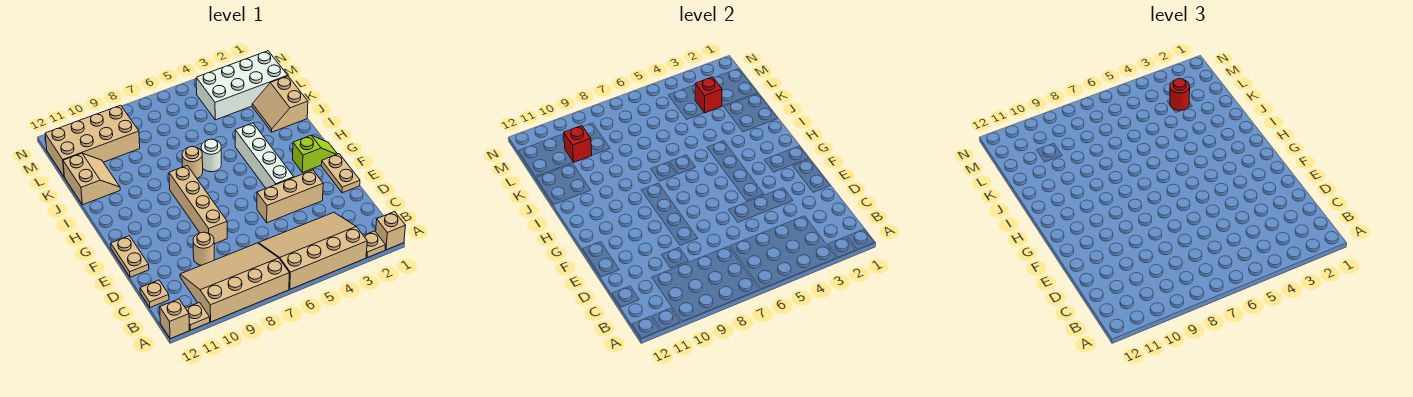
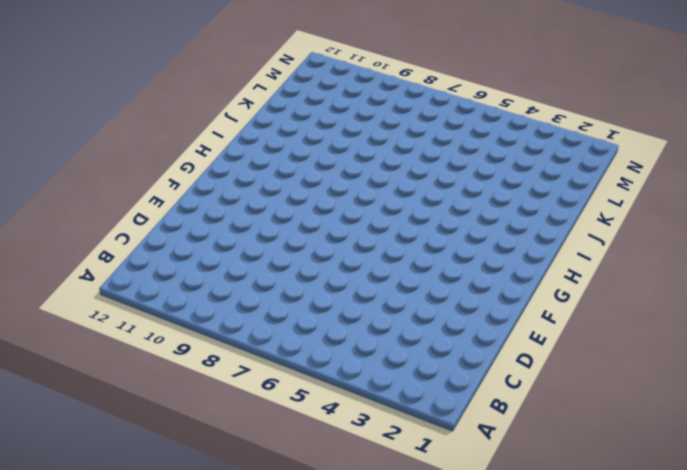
none -> tan 1x1 brick [376,212,405,250]
none -> tan 1x1 plate [364,231,386,258]
none -> tan 3x4 slope [258,212,367,289]

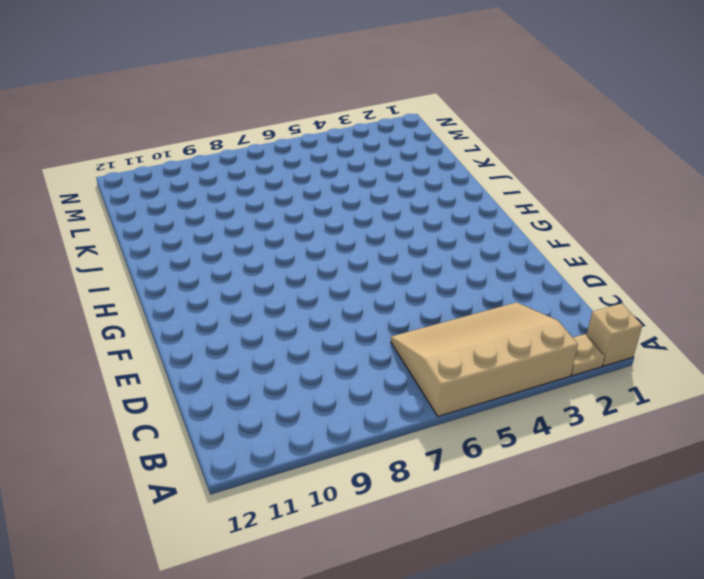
none -> tan 3x4 slope [180,243,289,322]
none -> tan 1x1 plate [186,302,210,330]
none -> tan 1x1 brick [160,299,189,339]

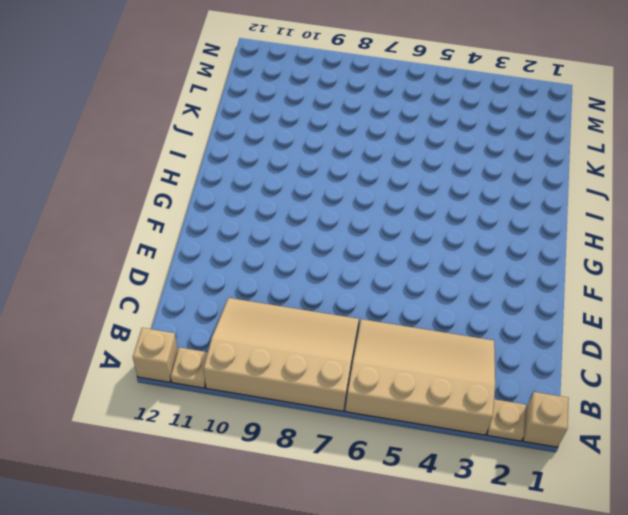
none -> tan 1x1 plate [140,280,169,307]
none -> tan 1x1 round brick [193,232,214,265]
none -> tan 1x2 plate [321,154,360,193]

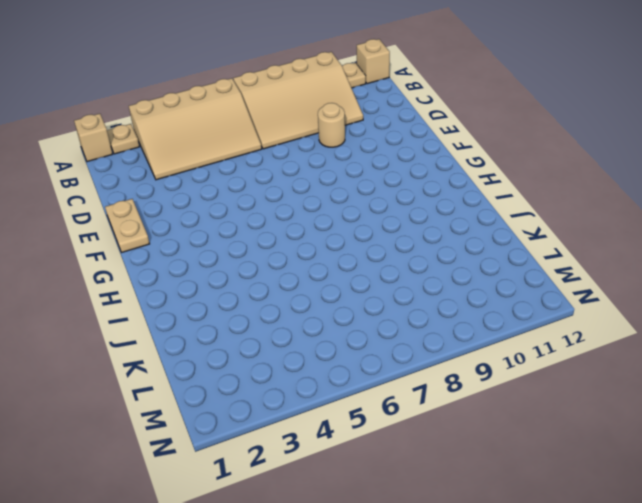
none -> tan 1x1 plate [140,280,169,307]
none -> tan 1x3 brick [257,170,323,223]
none -> tan 1x4 brick [169,166,227,244]

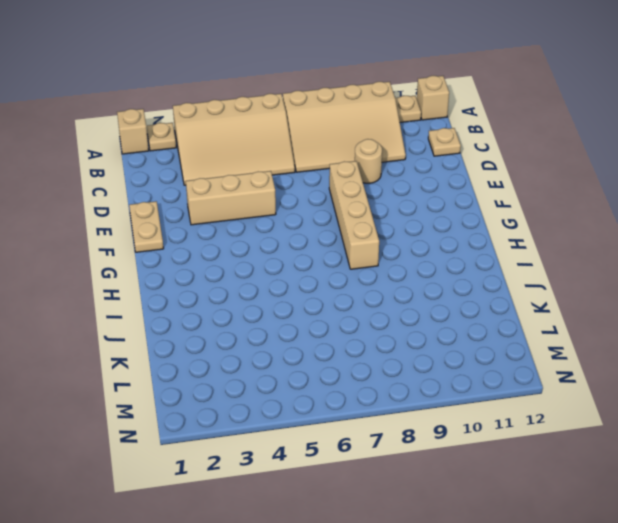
none -> tan 1x2 plate [111,236,149,277]
none -> white 1x4 brick [235,123,294,188]
none -> lime 1x2 slope [293,135,337,172]

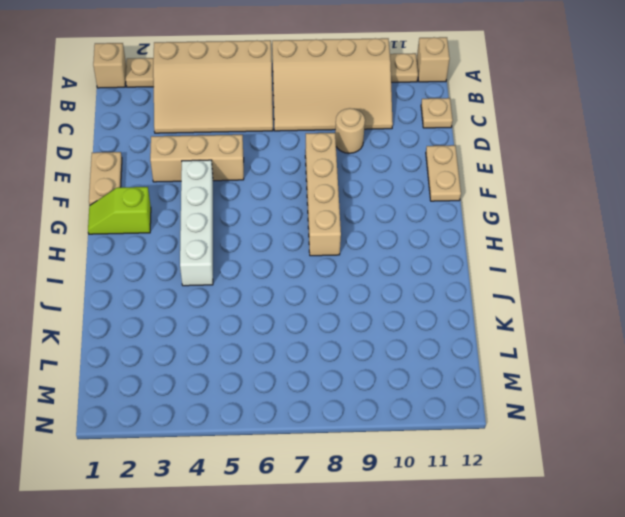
none -> white 1x1 round brick [201,139,221,172]
none -> tan 1x1 round brick [182,147,203,178]
none -> tan 2x2 slope [252,76,308,132]

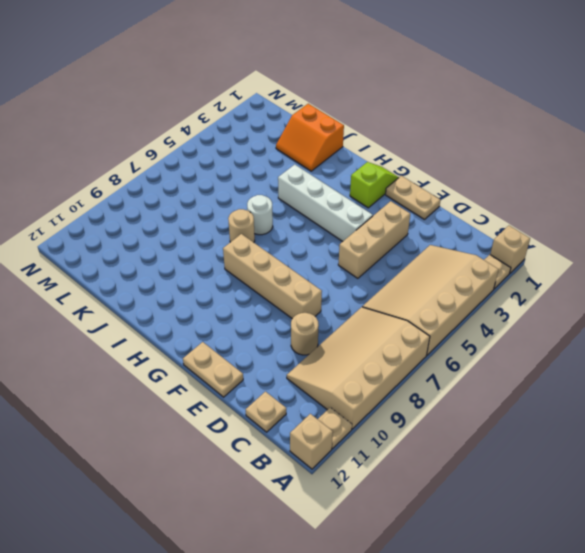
orange 2x2 slope [276,104,344,171] -> tan 2x2 slope [252,76,308,132]
none -> tan 2x2 slope [63,153,120,205]
none -> white 2x4 brick [196,51,288,120]
none -> tan 2x4 brick [45,105,140,177]

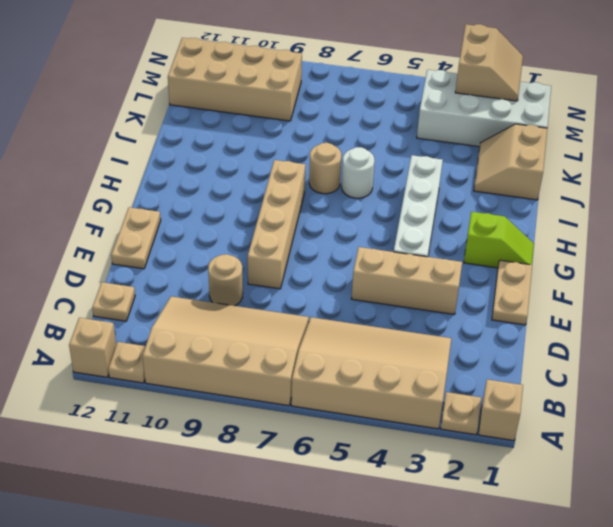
tan 2x2 slope [455,24,523,101] -> tan 2x2 slope moved to [63,153,120,205]
none -> red 1x1 brick [695,77,722,113]
none -> red 1x1 brick [564,126,592,162]
none -> red 1x1 round brick [1170,79,1190,110]

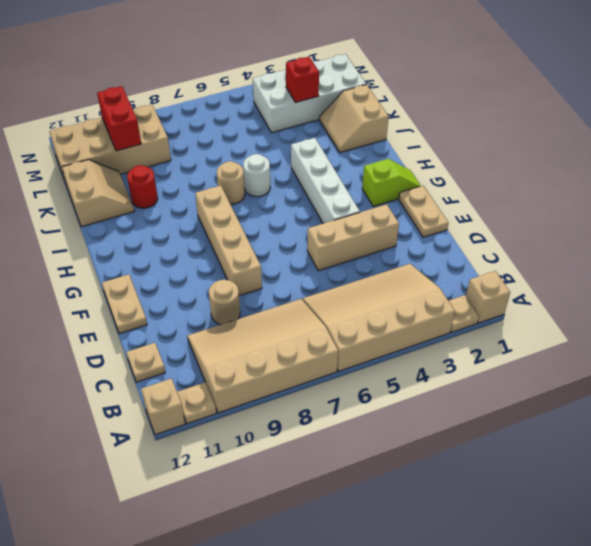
red 1x1 round brick [127,165,158,208] -> red 1x1 round brick moved to [1170,79,1190,110]
red 1x2 brick [97,86,141,151] -> red 1x1 brick [564,126,592,162]

